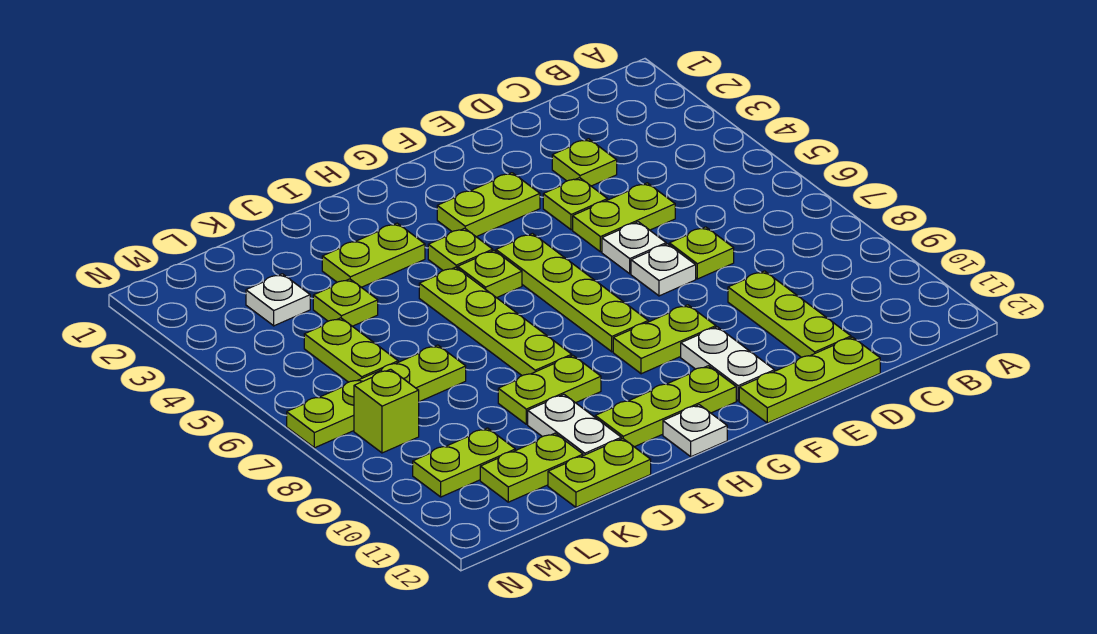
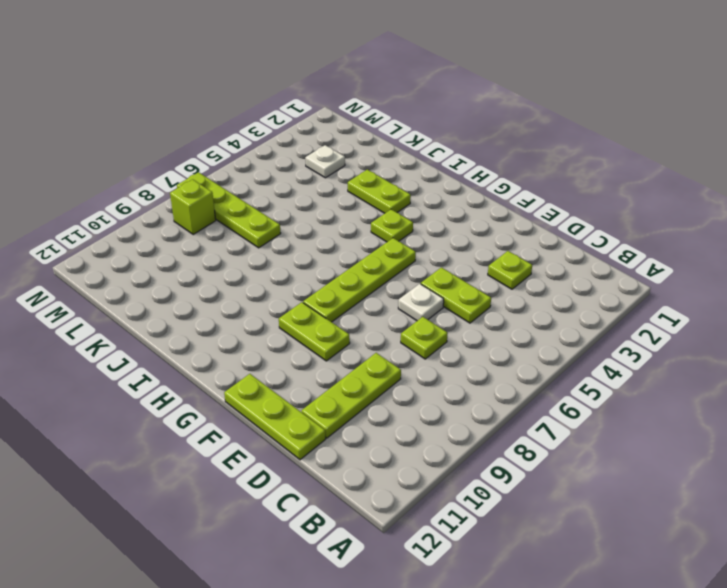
none -> lime 1x1 plate [543,178,608,230]
none -> white 1x1 plate [631,244,696,296]
none -> lime 1x2 plate [437,173,540,237]

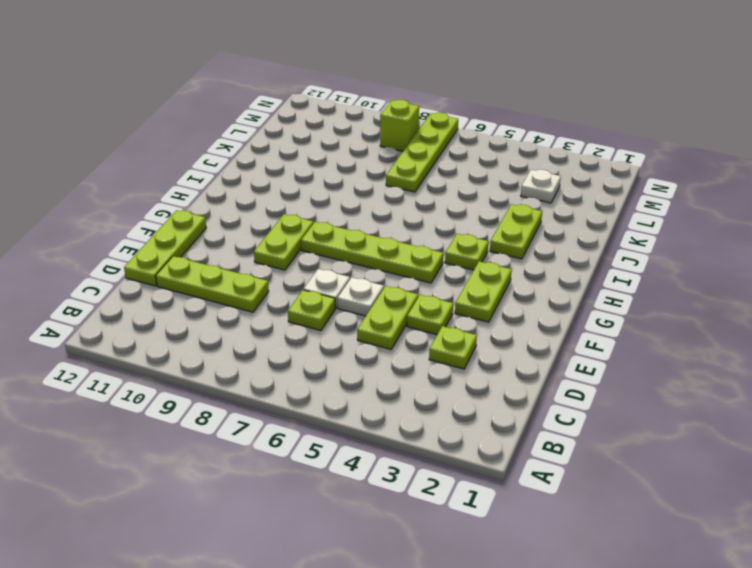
none -> white 1x2 plate [681,327,775,401]
none -> lime 1x3 plate [595,366,736,447]
none -> lime 1x1 plate [458,251,522,298]

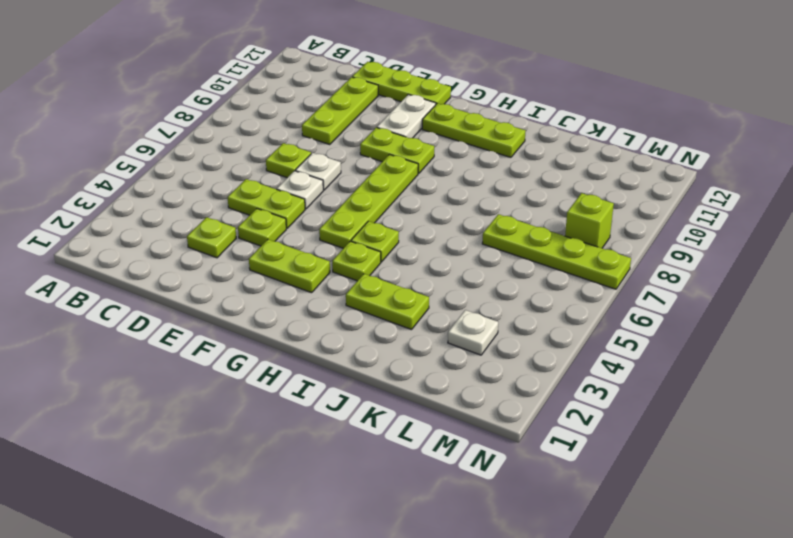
none -> white 1x1 plate [663,405,727,457]
none -> lime 1x4 plate [419,267,572,376]
none -> lime 1x2 plate [498,356,601,424]

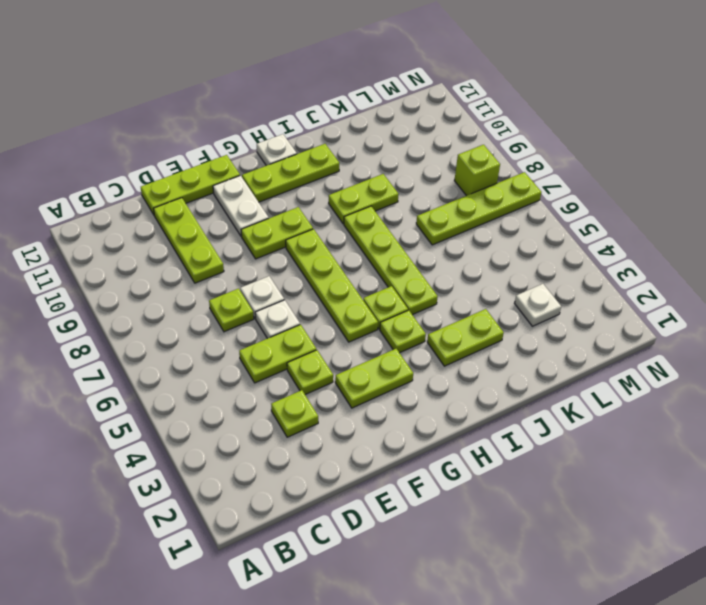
none -> white 1x2 plate [528,394,621,456]
none -> lime 1x2 plate [548,438,651,507]
none -> lime 1x1 plate [313,279,378,326]

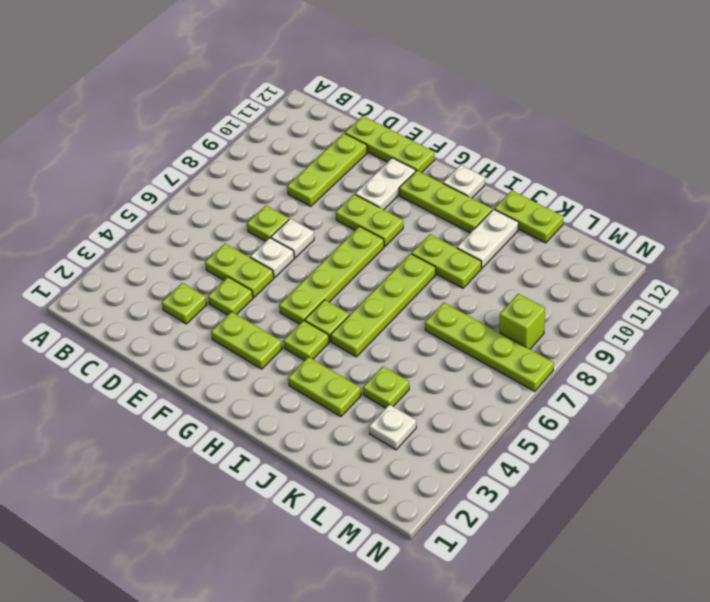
none -> lime 1x2 plate [480,433,583,502]
none -> lime 1x2 plate [304,318,398,382]
none -> lime 1x2 plate [413,428,515,497]

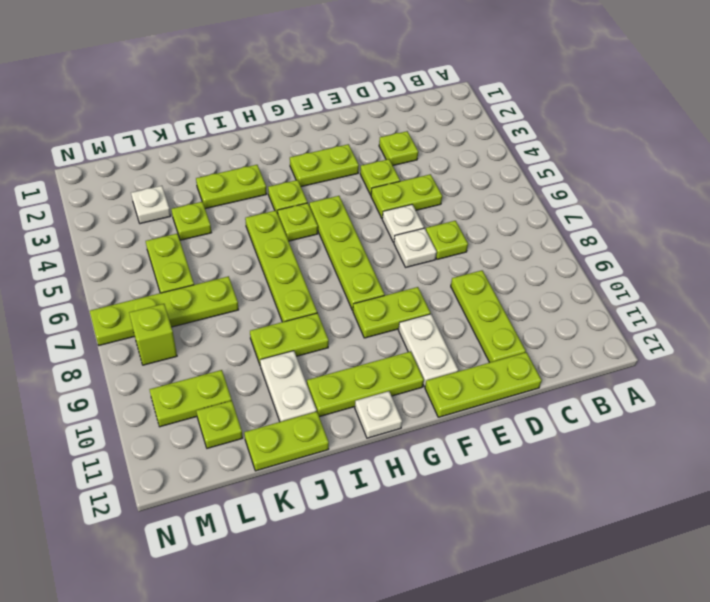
lime 1x1 plate [196,401,243,448] -> lime 1x2 plate [480,433,583,502]

